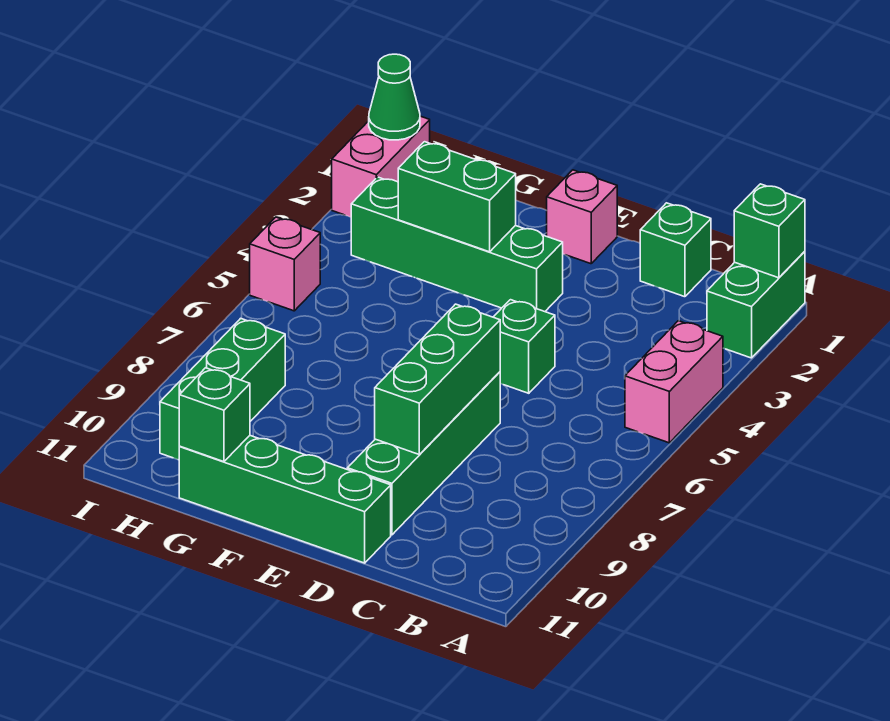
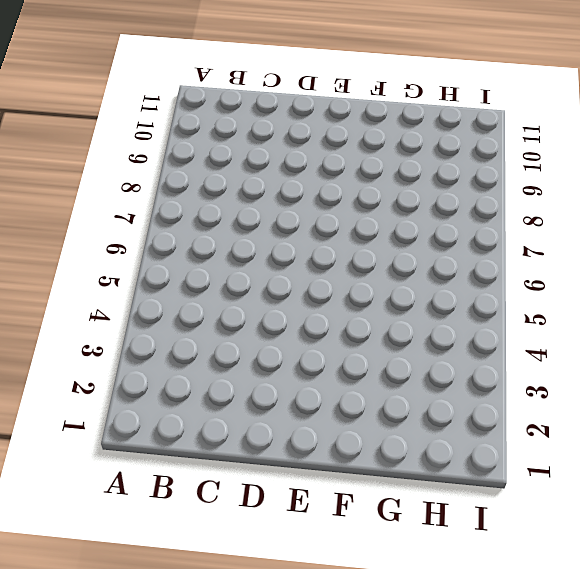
none -> green 1x2 brick [707,251,805,358]
none -> pink 1x2 brick [625,321,723,443]
none -> green 1x1 brick [640,203,711,297]

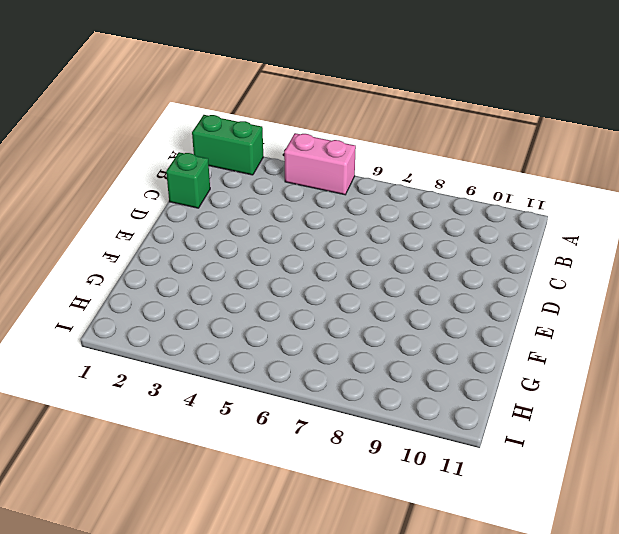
none -> green 1x1 brick [494,300,555,393]
none -> green 1x4 brick [347,372,500,535]
none -> green 1x4 brick [179,436,391,563]

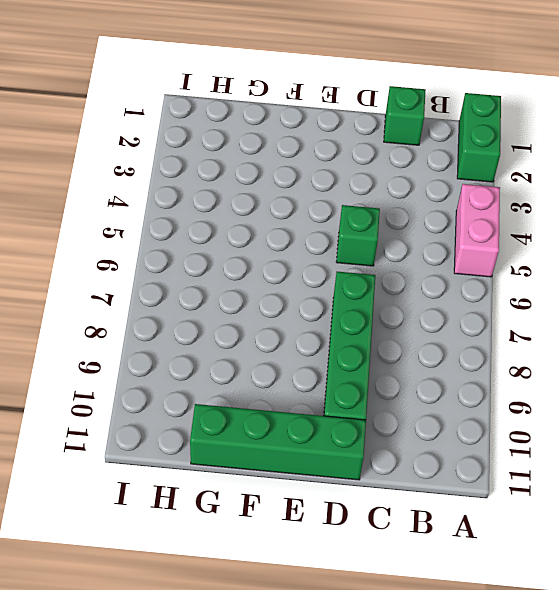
none -> pink 1x1 brick [547,170,617,264]
none -> green 1x4 brick [351,177,563,312]
none -> green 1x3 brick [160,318,285,460]

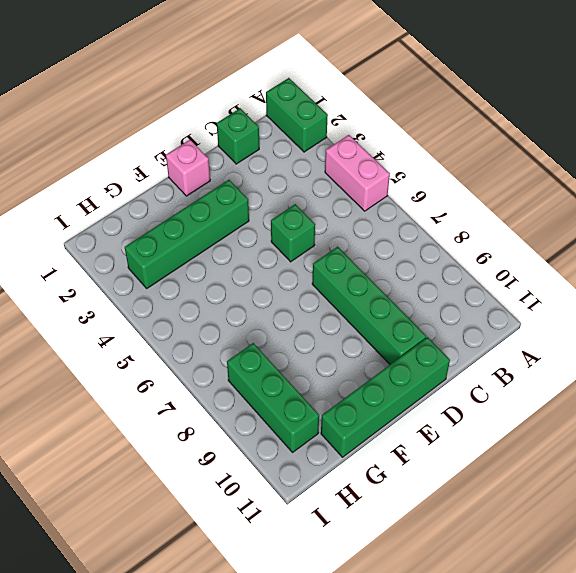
none -> pink 1x2 brick [332,116,430,217]
none -> pink 1x1 brick [250,217,320,311]
none -> green 1x1 brick [734,184,805,278]

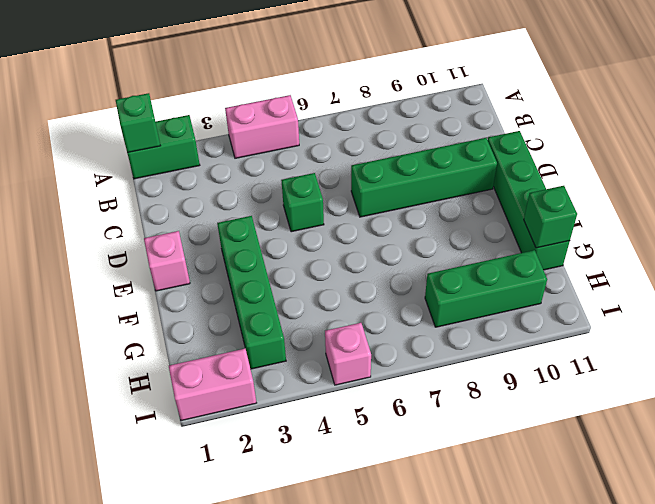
none -> green 1x1 brick [640,203,711,297]
none -> green 1x3 brick [375,304,500,454]
none -> green 1x2 brick [398,142,516,252]

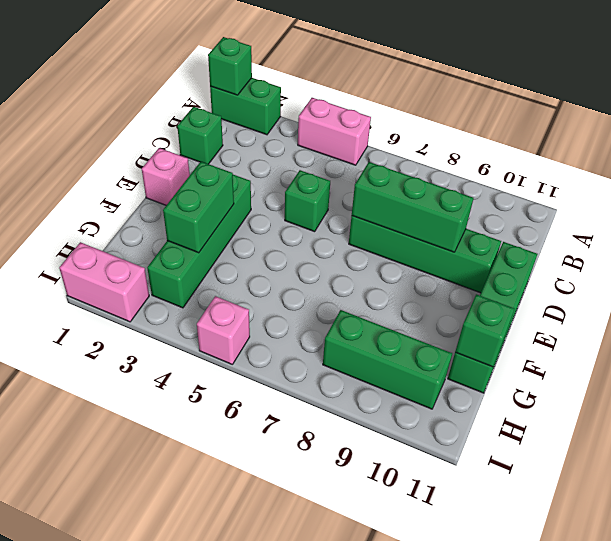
none -> green 1x1 cone [369,54,420,140]

